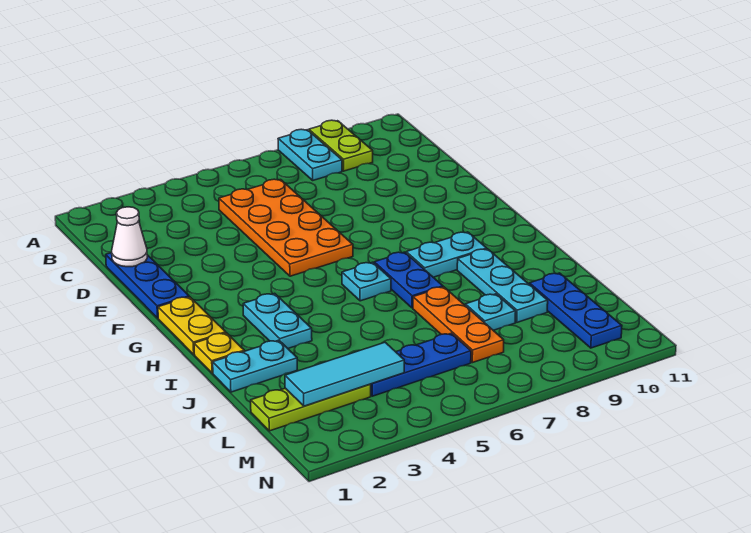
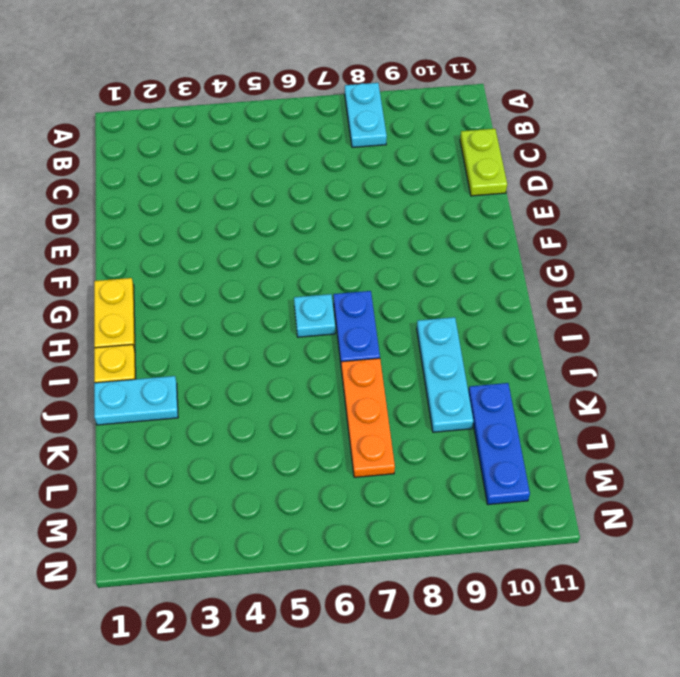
lime 1x2 plate [460,129,507,196] -> lime 1x2 plate moved to [309,120,373,171]
none -> orange 2x4 plate [219,179,353,276]
none -> blue 1x3 plate [106,253,189,318]
none -> cyan 1x2 plate [243,293,312,348]

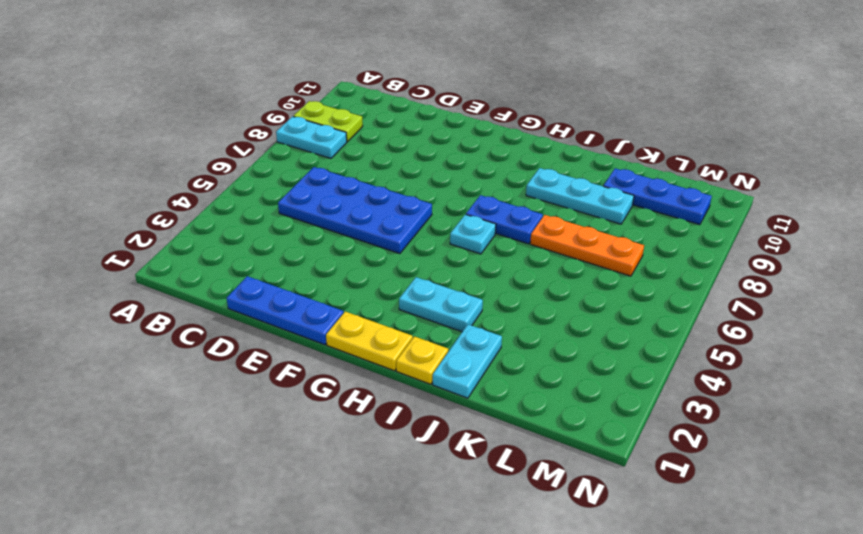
blue 2x4 plate [278,167,432,254] -> orange 2x4 plate [219,179,353,276]
none -> cyan 1x2 plate [406,232,487,277]
none -> cyan 1x1 plate [465,294,516,330]
none -> lime 1x3 plate [251,384,371,431]

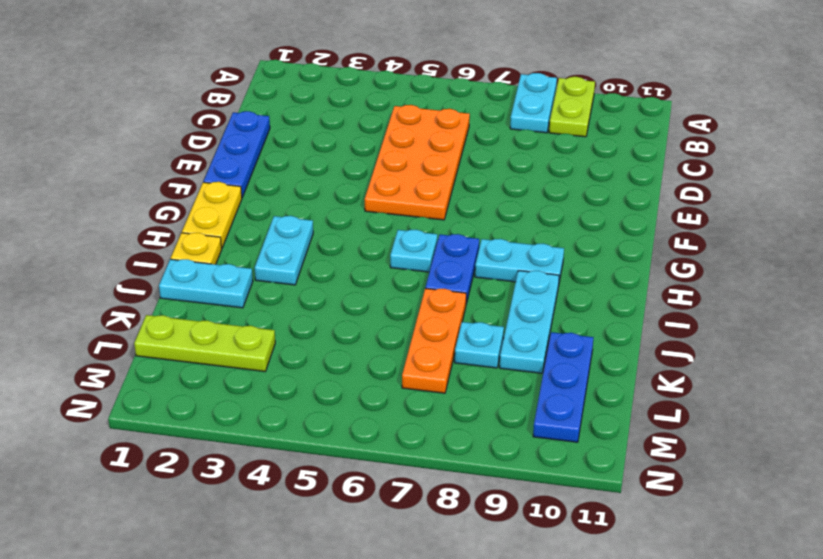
none -> blue 1x3 plate [370,333,471,396]
none -> white 1x1 cone [111,207,147,267]
none -> cyan 1x3 tile [285,342,404,406]

